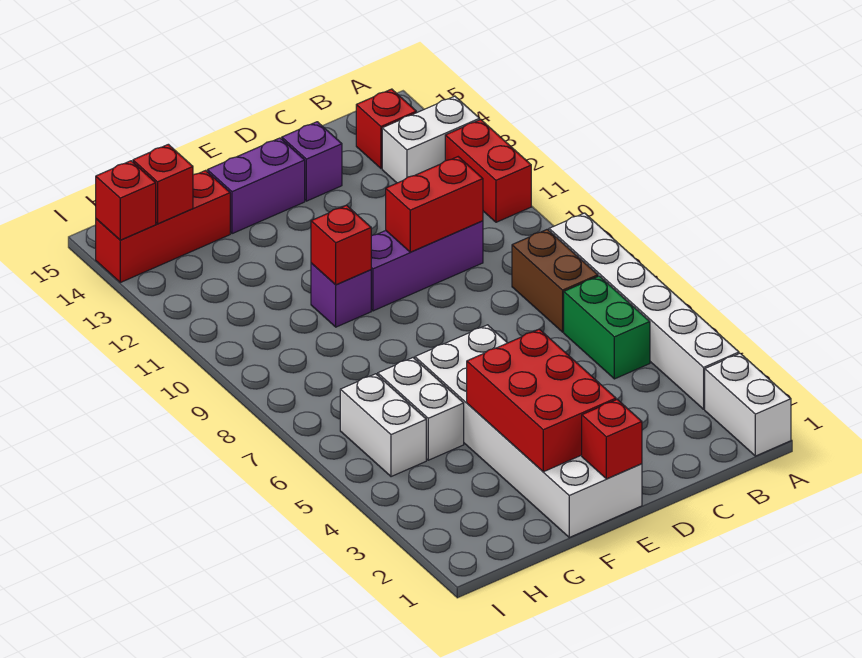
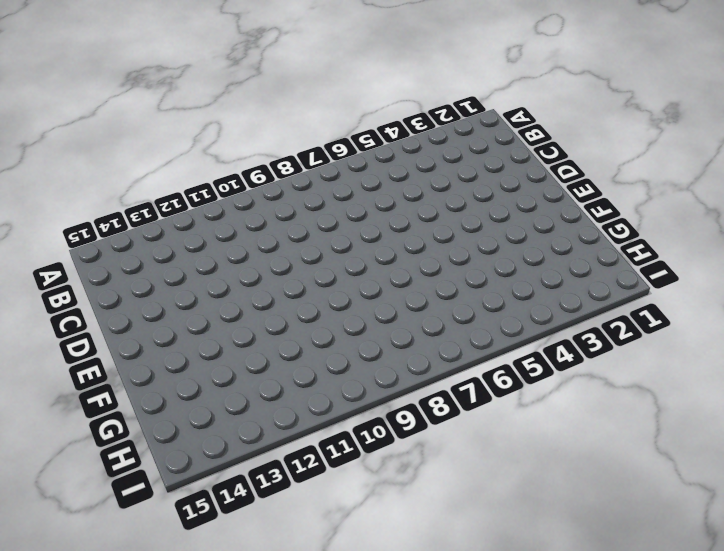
none -> white 1x2 brick [705,353,791,456]
none -> white 1x6 brick [549,213,739,409]
none -> red 1x2 brick [445,120,531,222]

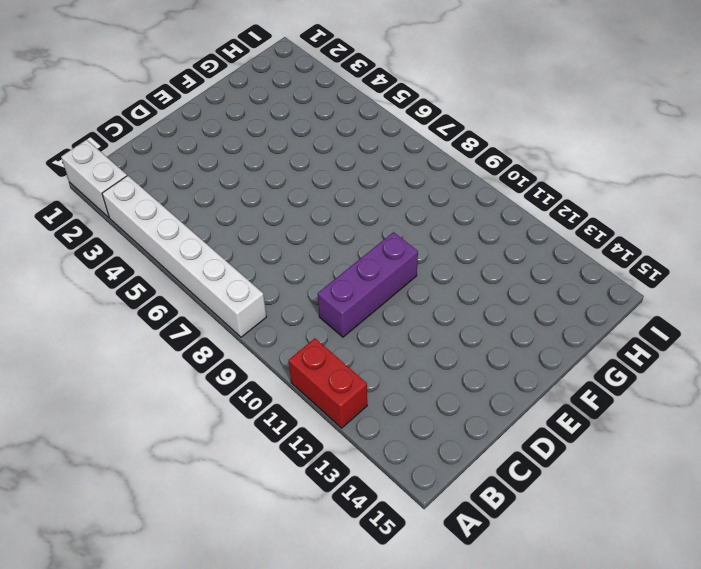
none -> white 1x2 brick [382,96,480,183]
none -> green 1x2 brick [564,276,650,379]
none -> brown 1x2 brick [512,229,598,332]

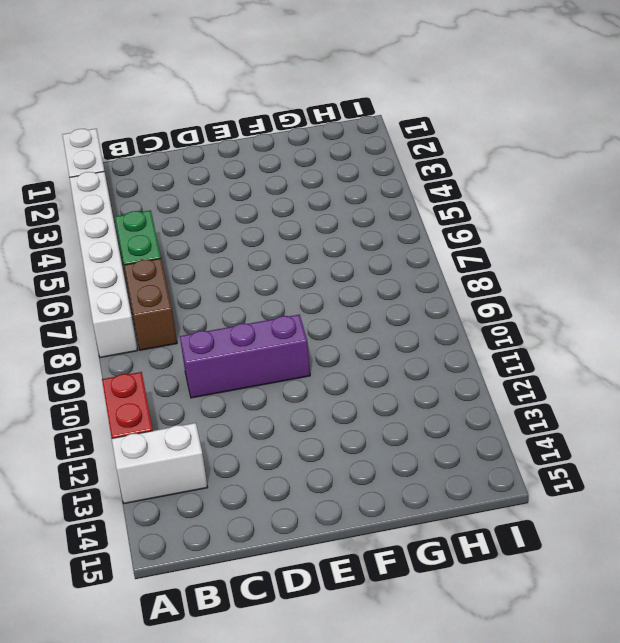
none -> red 1x1 brick [356,89,416,168]
none -> purple 1x1 brick [282,122,342,201]
none -> white 2x6 brick [415,325,642,537]

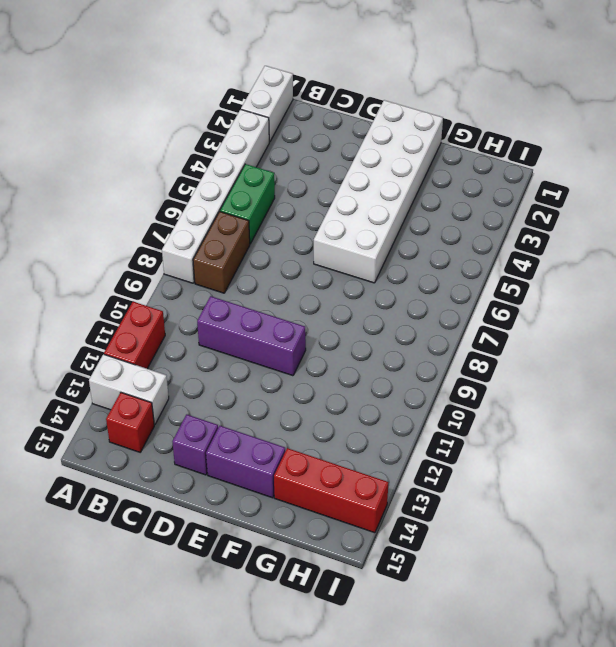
none -> purple 1x1 brick [311,263,371,327]
none -> white 1x2 brick [378,358,464,460]
none -> white 1x2 brick [340,374,426,477]

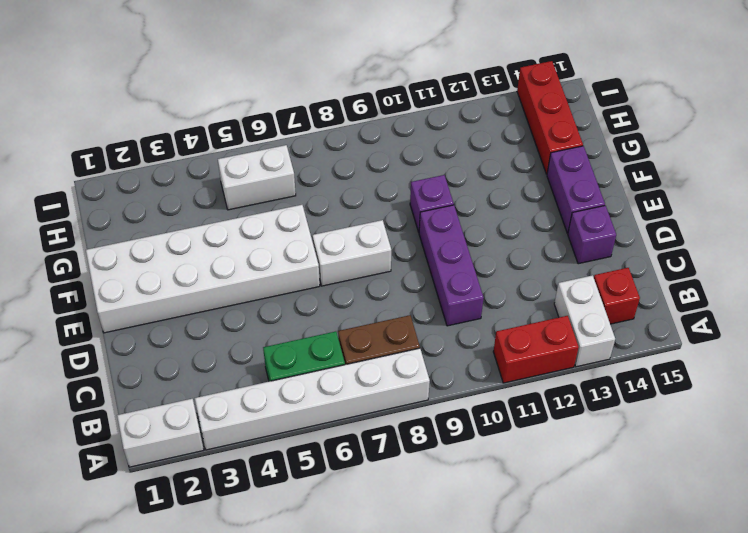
white 1x2 brick [313,220,391,286] -> white 1x2 brick moved to [378,358,464,460]
none -> red 1x2 brick [386,157,483,252]
none -> red 1x1 brick [582,400,642,479]
none -> red 2x3 brick [467,329,616,472]

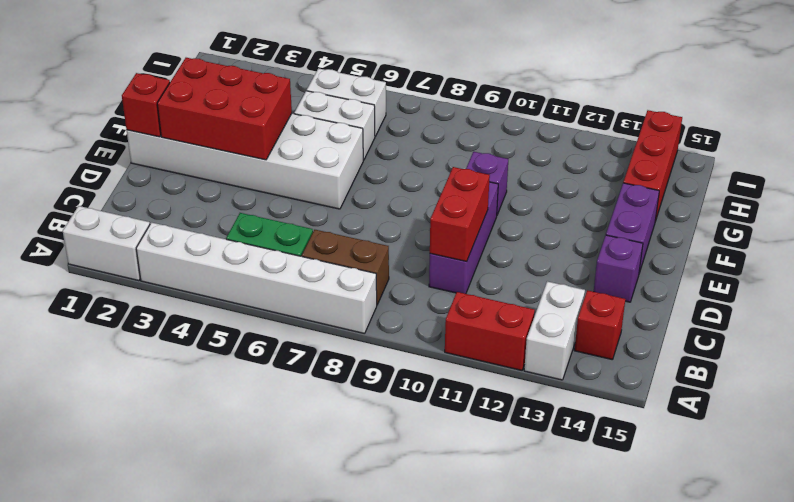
none -> red 1x1 brick [311,205,371,285]
none -> red 1x1 brick [133,144,193,224]
none -> red 1x1 brick [96,161,156,240]

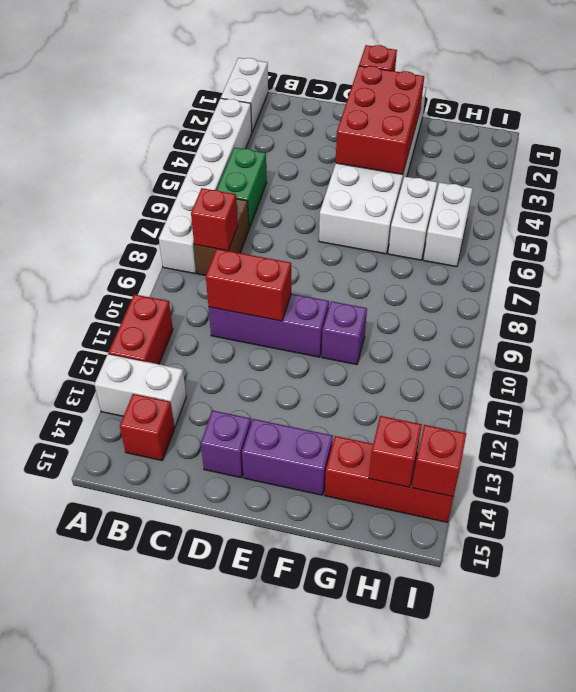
red 1x1 brick [191,188,238,251] -> red 1x1 brick moved to [311,205,371,285]

